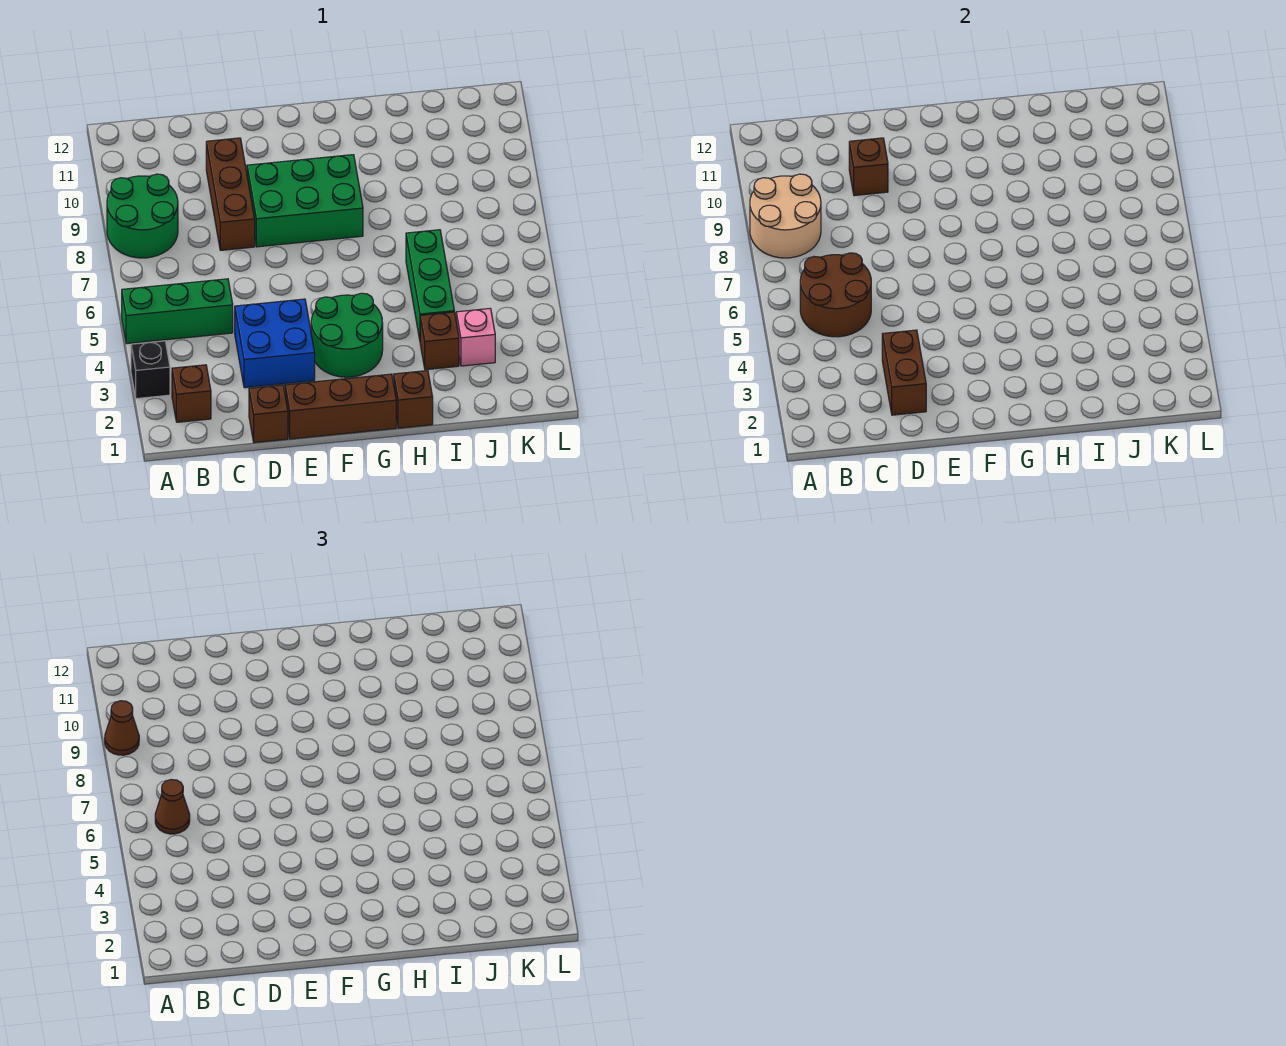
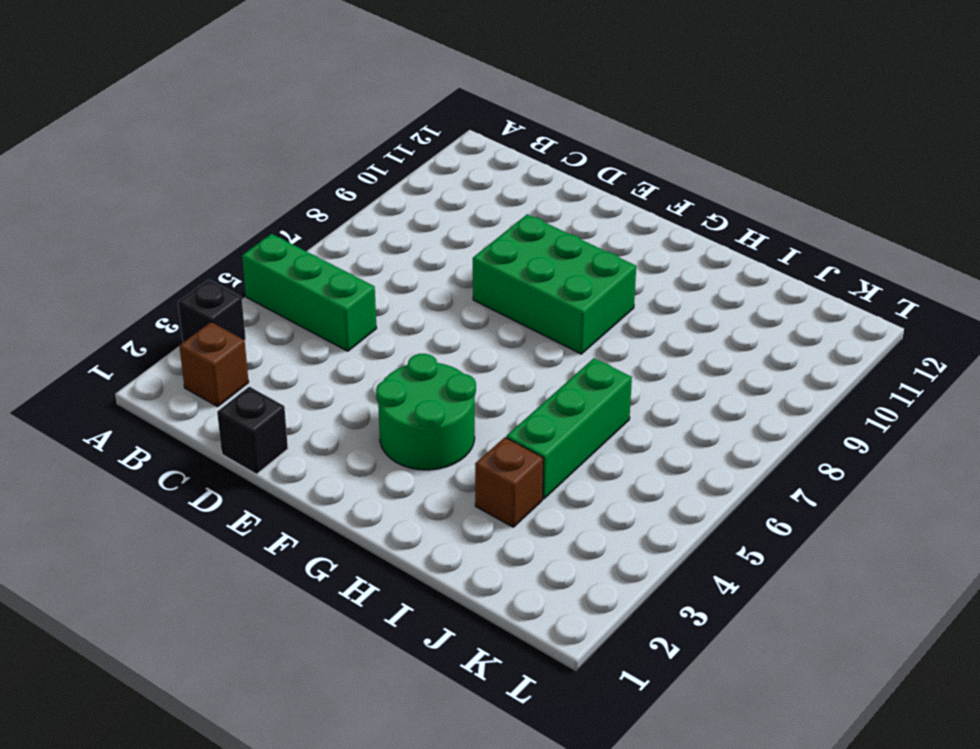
black 1x1 brick [217,387,288,474] -> brown 1x1 brick [249,385,288,443]
none -> green 2x2 round brick [107,174,178,258]
none -> blue 2x2 brick [235,299,315,388]
none -> brown 1x3 brick [206,138,255,250]

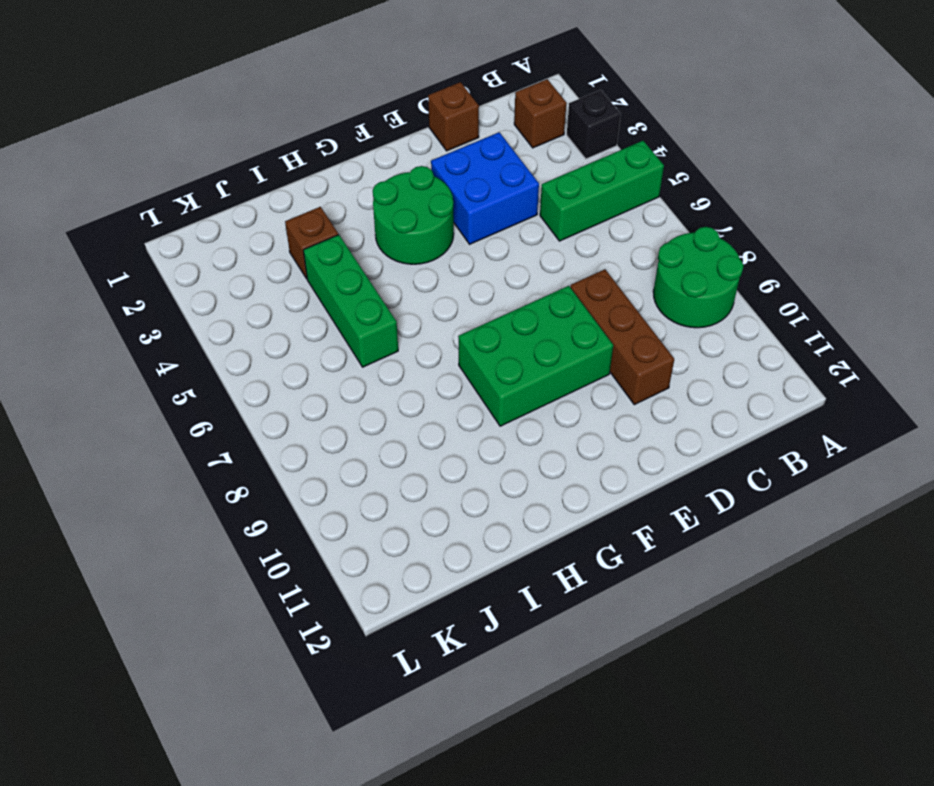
none -> brown 1x3 brick [285,374,396,439]
none -> brown 1x1 brick [394,371,433,428]
none -> pink 1x1 brick [456,308,495,366]

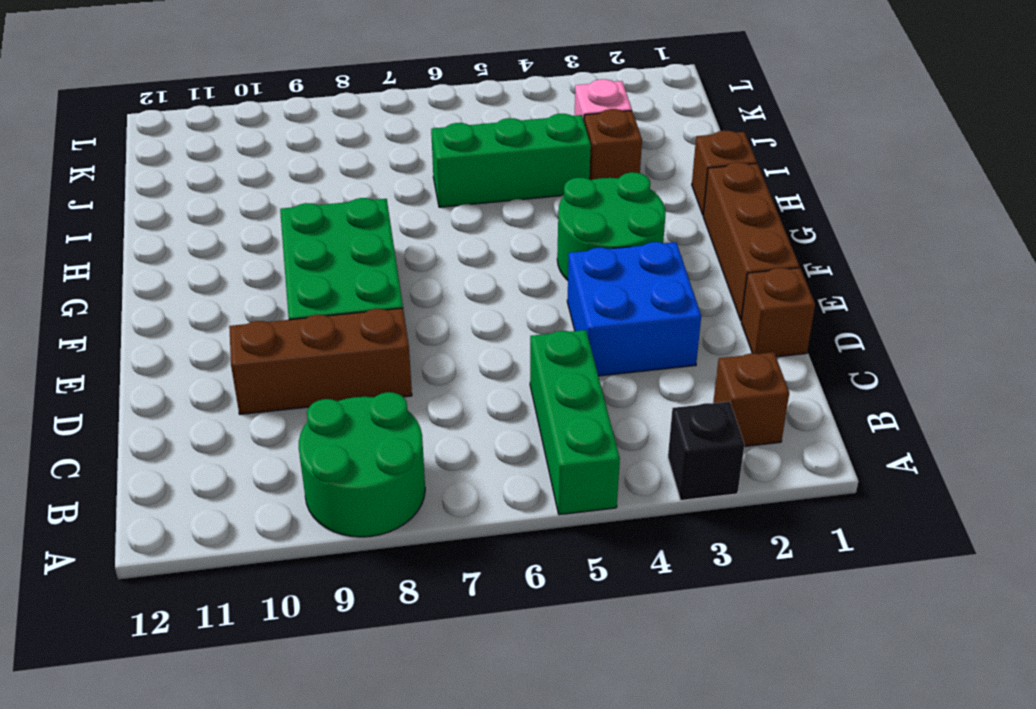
none -> tan 2x2 round brick [750,174,821,258]
none -> brown 2x2 round brick [800,253,871,337]
none -> brown 1x2 brick [882,330,926,415]

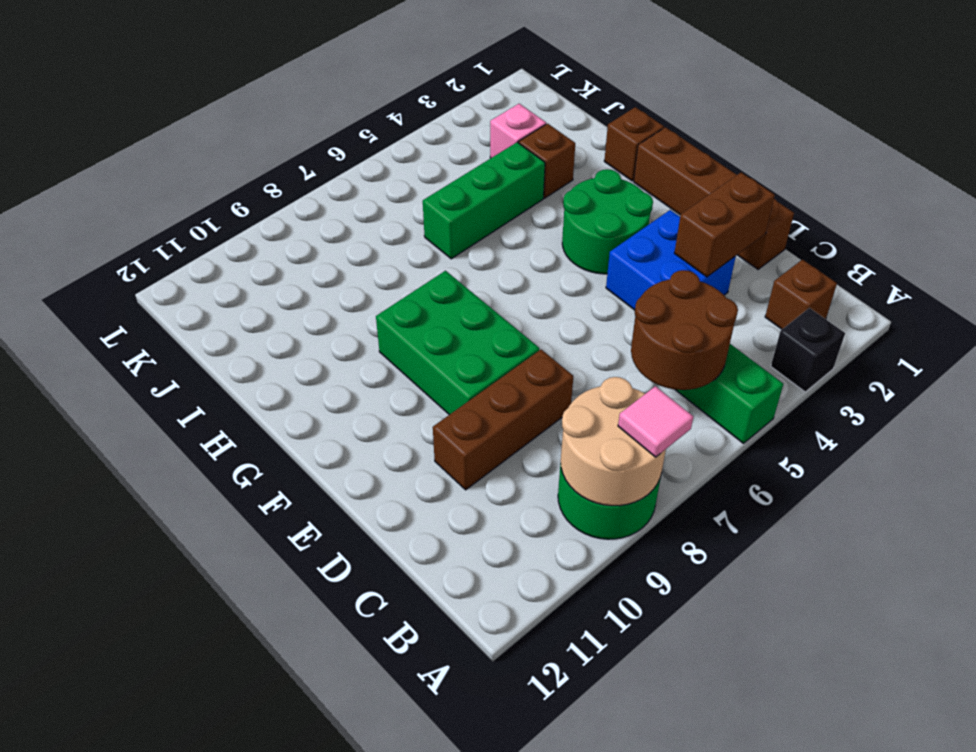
pink 1x1 tile [618,386,693,457] -> none
none -> brown 1x1 brick [849,138,888,196]
none -> brown 1x1 cone [105,701,139,755]
none -> brown 1x1 cone [155,780,190,834]

